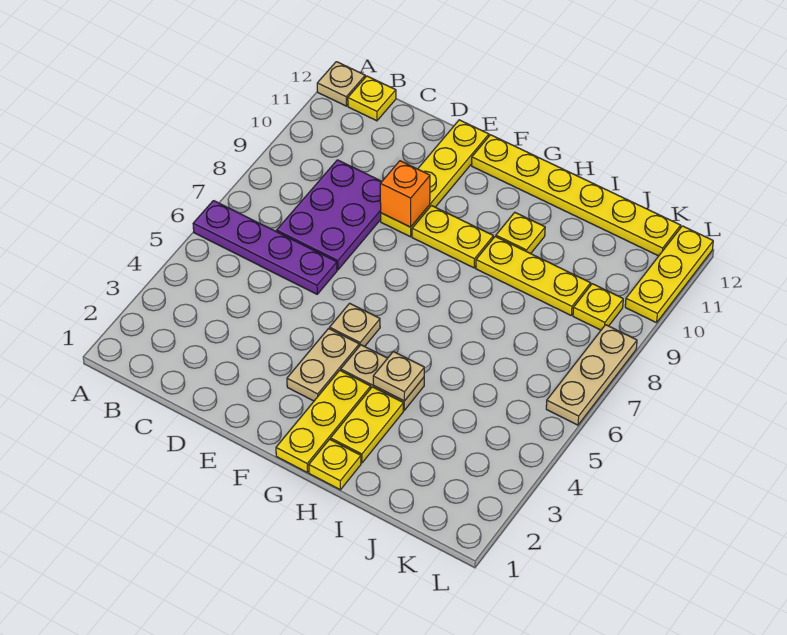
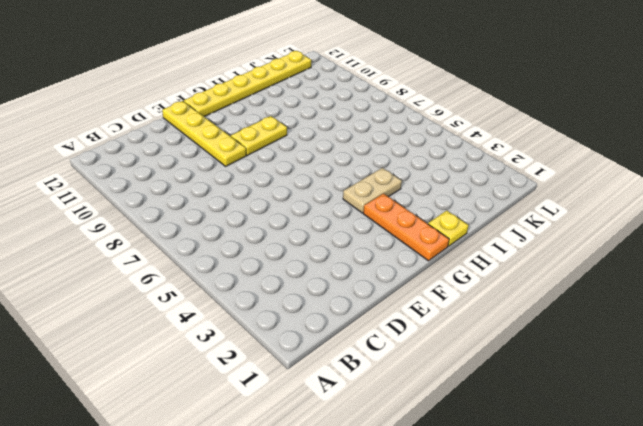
orange 1x3 plate [363,194,449,261] -> yellow 1x3 plate [276,370,371,472]
none -> purple 1x4 plate [193,201,337,294]
none -> tan 1x1 plate [317,62,365,106]
none -> yellow 1x1 plate [348,76,396,121]

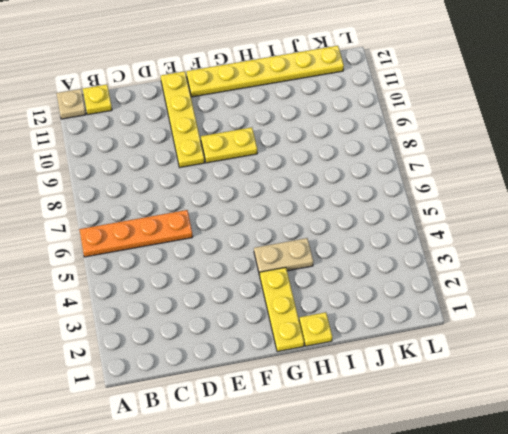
orange 1x4 plate [79,210,193,257] -> purple 1x4 plate [193,201,337,294]
none -> purple 2x3 plate [277,160,382,270]
none -> tan 1x2 plate [287,329,359,401]
none -> tan 1x1 plate [330,303,380,347]

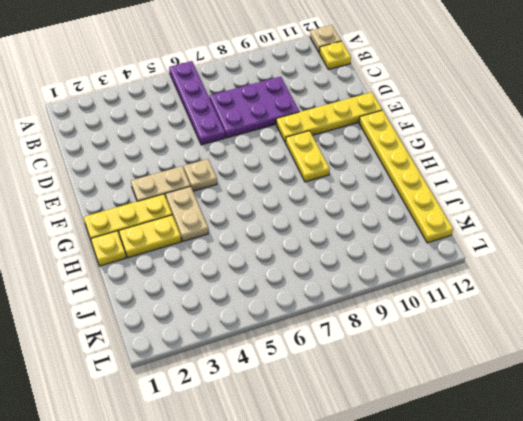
none -> yellow 1x3 plate [476,237,591,315]
none -> yellow 1x1 plate [496,213,545,254]
none -> yellow 1x1 plate [573,284,623,330]

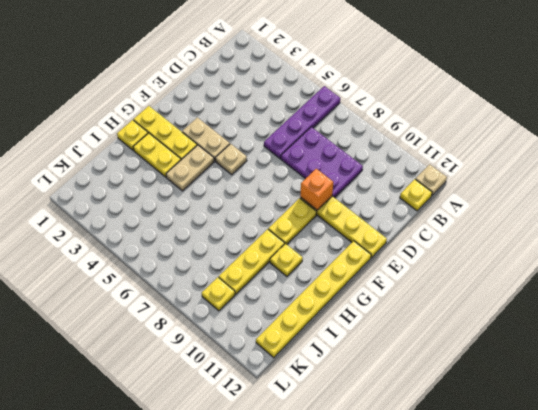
none -> tan 1x3 plate [546,325,637,425]
none -> yellow 1x3 plate [625,226,713,323]
none -> tan 1x1 plate [373,352,424,401]

